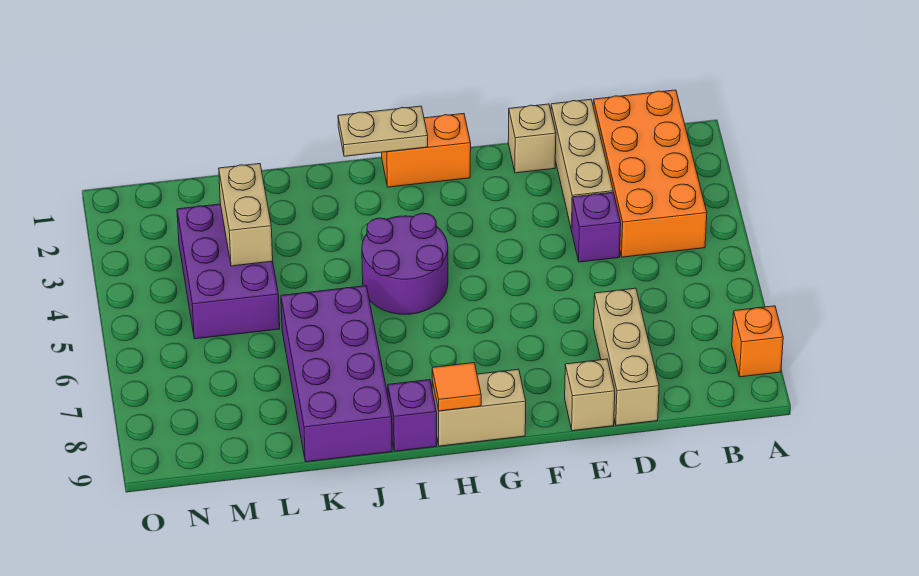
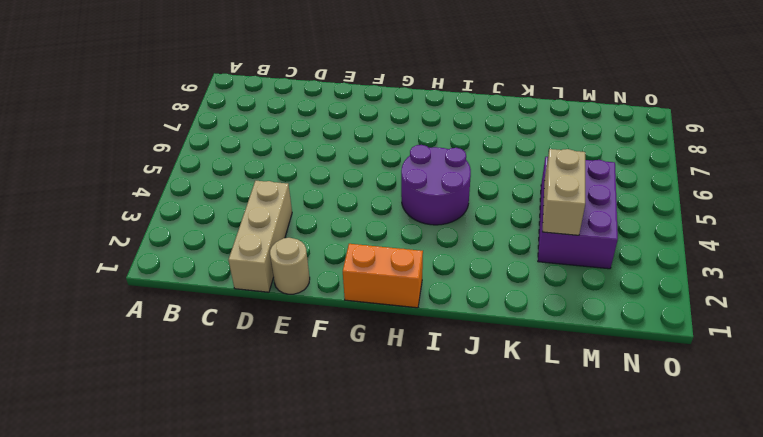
tan 1x1 round brick [270,238,310,294] -> tan 1x1 brick [508,104,556,173]
none -> orange 1x1 brick [732,306,783,377]
none -> orange 2x4 brick [593,90,707,257]
none -> purple 1x1 brick [572,192,621,262]

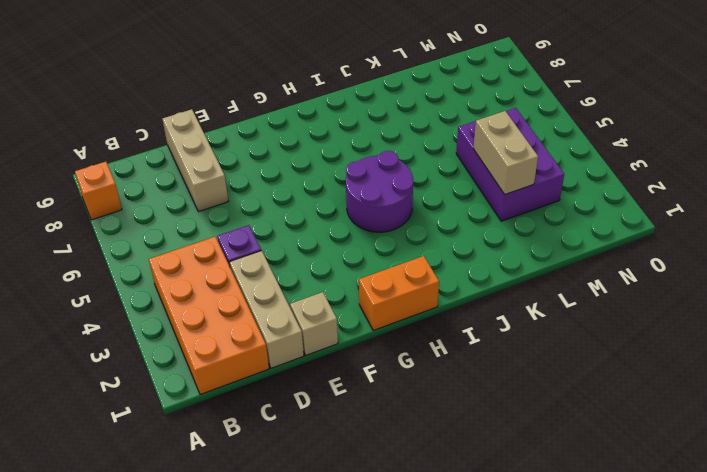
none -> tan 1x1 brick [565,359,615,431]
none -> tan 1x2 brick [432,369,526,446]
none -> purple 1x1 brick [388,380,437,451]

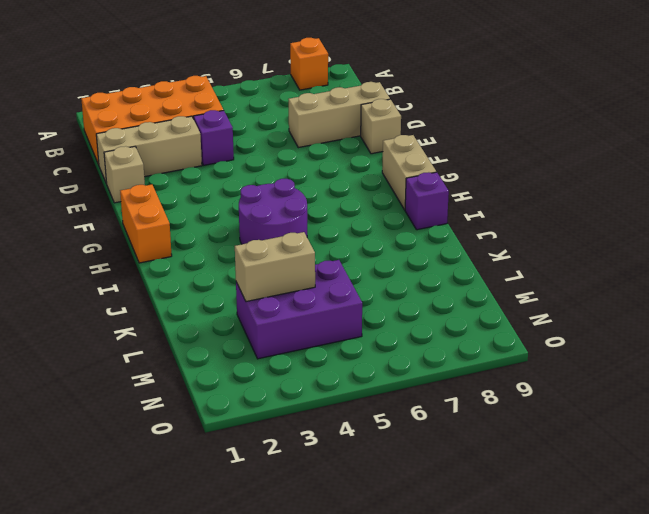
none -> purple 2x4 brick [281,286,392,462]
none -> tan 1x2 plate [338,106,428,156]
none -> orange 1x1 tile [432,363,481,411]

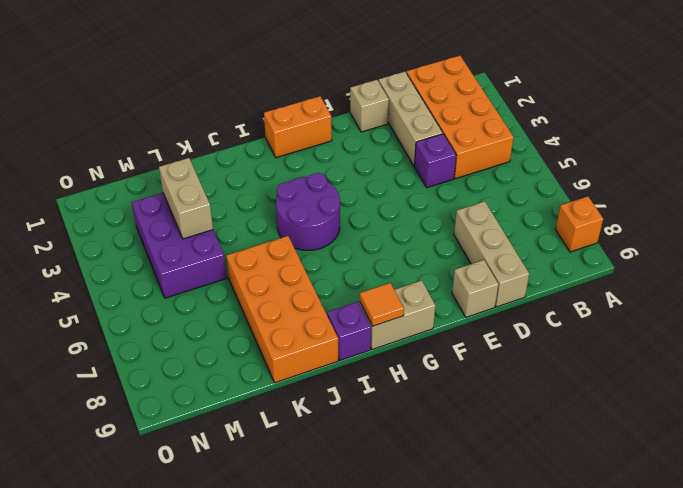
orange 2x4 brick [226,236,338,383] -> purple 2x4 brick [281,286,392,462]
none -> tan 1x2 plate [338,106,428,156]

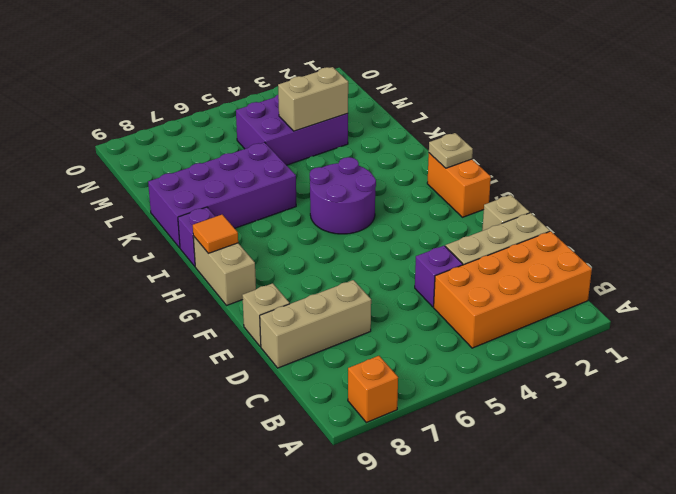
tan 1x1 plate [429,133,473,168] -> tan 1x2 plate [338,106,428,156]

